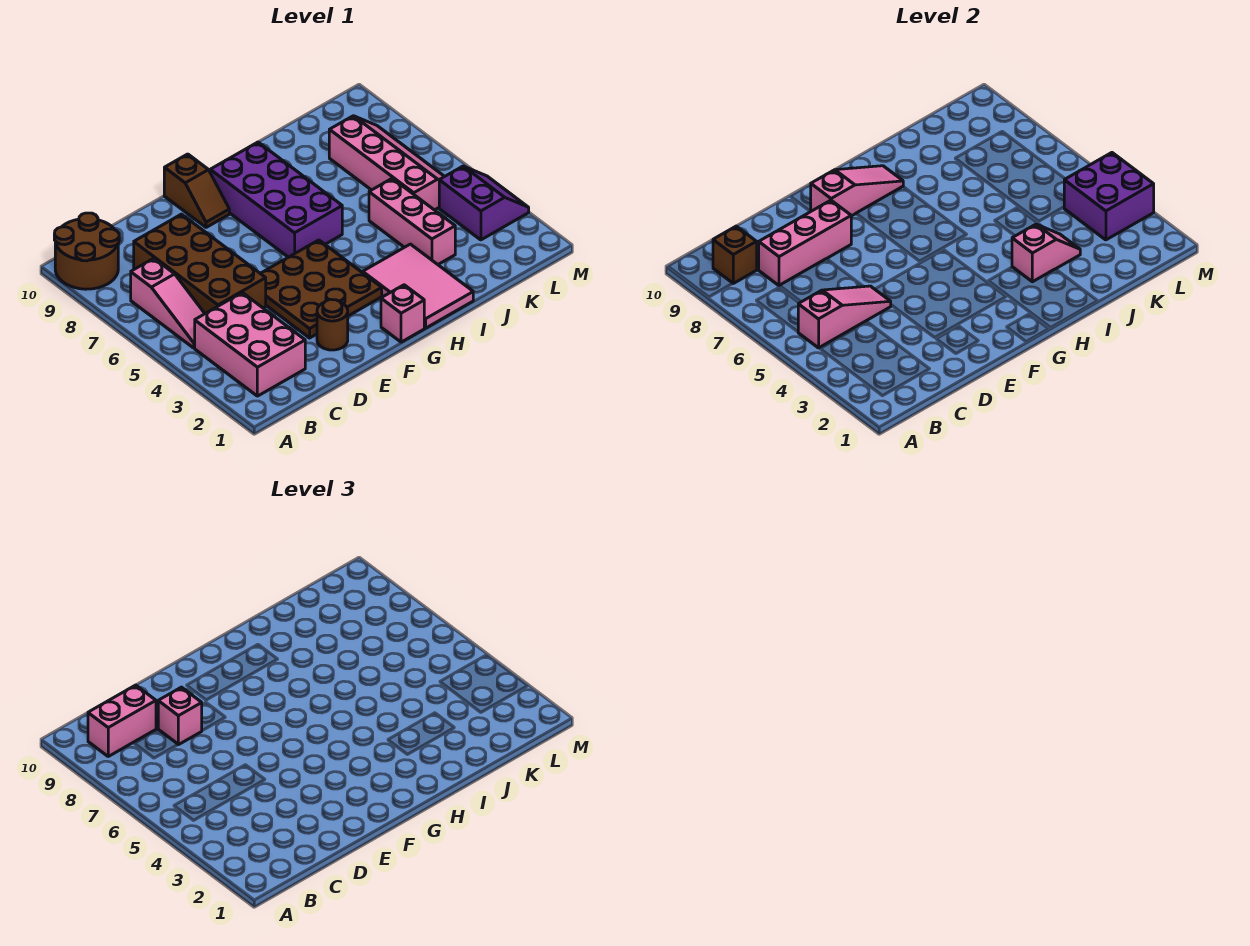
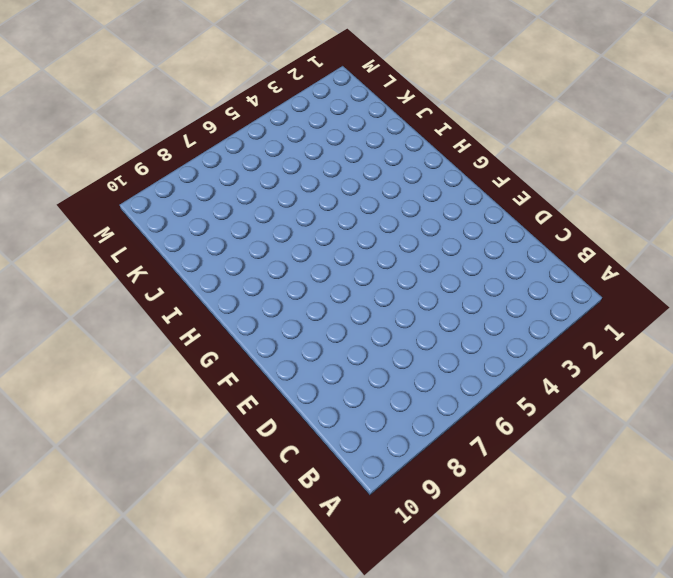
none -> brown 2x2 round brick [54,213,119,289]
none -> pink 2x3 brick [195,293,305,396]
none -> pink 1x3 slope [131,258,205,348]

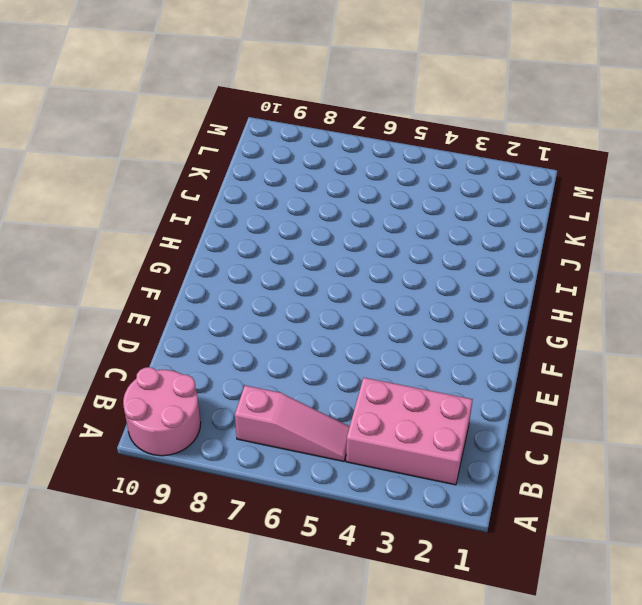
pink 2x2 round brick [123,367,201,456] -> brown 2x2 round brick [54,213,119,289]
none -> brown 2x4 brick [134,214,266,314]
none -> brown 1x1 round brick [317,299,348,350]
none -> brown 3x3 plate [261,240,382,338]

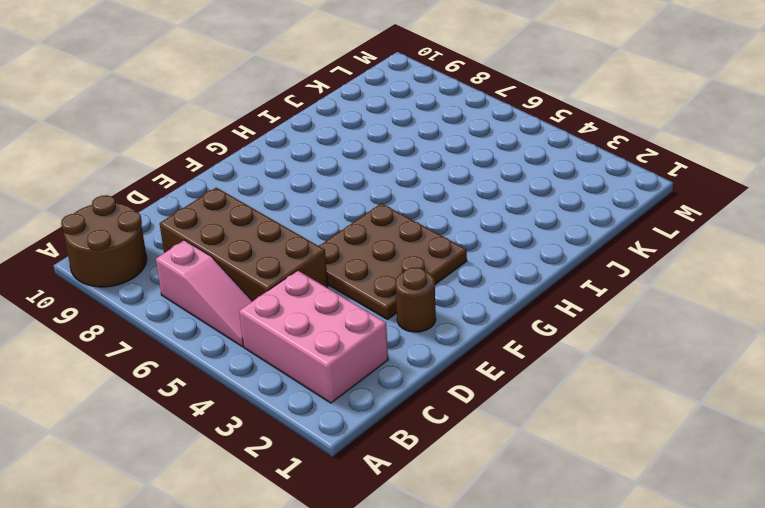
none -> brown 1x2 slope [164,154,229,227]
none -> pink 1x1 brick [381,285,424,342]
none -> purple 2x4 brick [210,142,342,257]

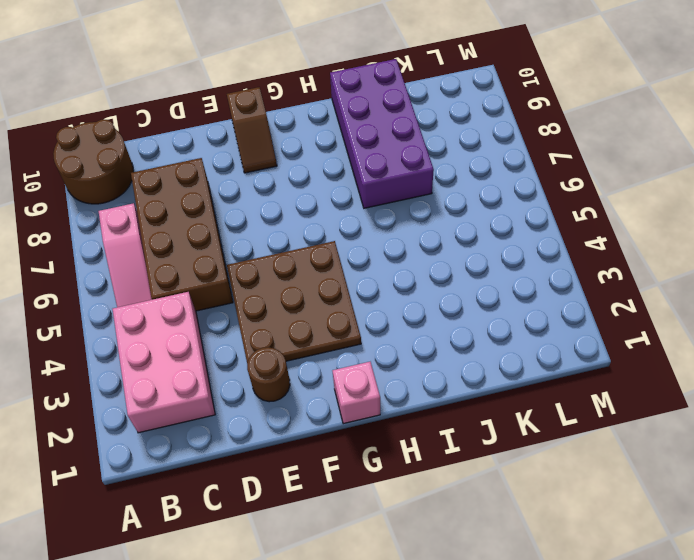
purple 2x4 brick [330,59,434,208] -> purple 2x4 brick moved to [210,142,342,257]
none -> pink 2x3 tile [363,244,473,328]
none -> pink 1x3 brick [369,178,455,264]
none -> pink 2x4 slope [329,116,445,210]

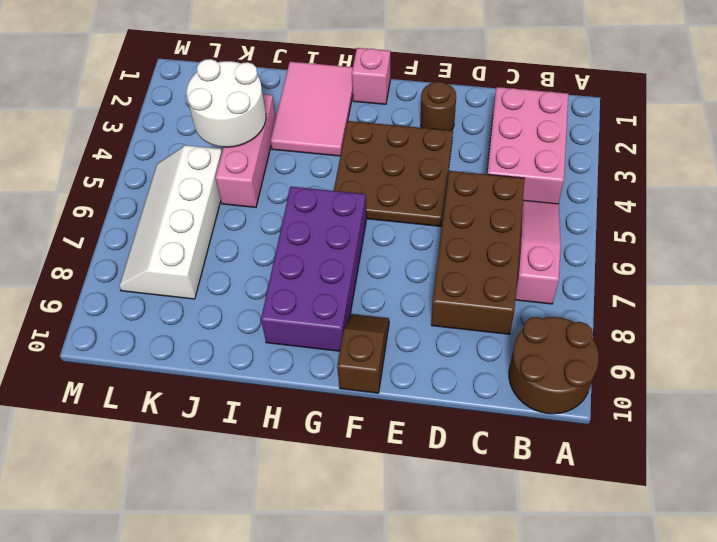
white 2x2 round brick [186,59,266,147] -> pink 1x2 slope [1012,224,1080,282]
white 2x4 slope [119,145,222,299] -> pink 2x4 slope [329,116,445,210]
none -> purple 2x2 slope [439,166,529,240]
none -> pink 1x3 slope [798,286,891,348]
none -> brown 1x1 brick [713,226,757,283]

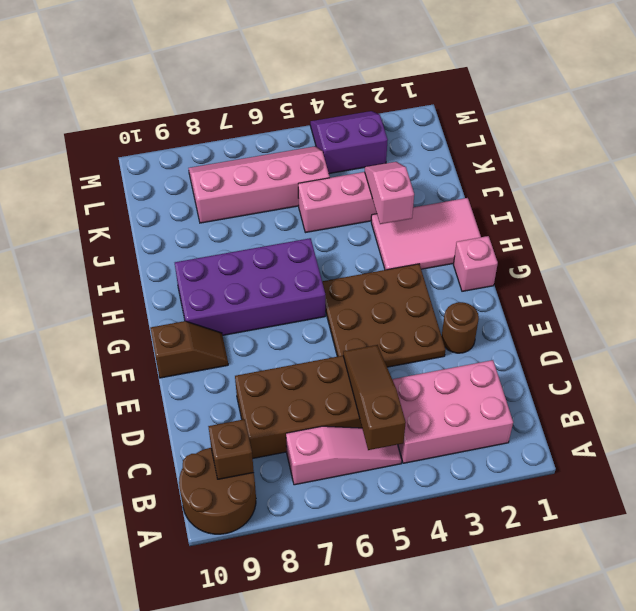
brown 1x3 slope [343,345,406,450] -> pink 1x3 slope [798,286,891,348]
none -> pink 1x3 brick [759,200,851,286]
none -> pink 1x3 slope [811,166,903,216]
none -> purple 2x2 brick [1064,153,1154,240]

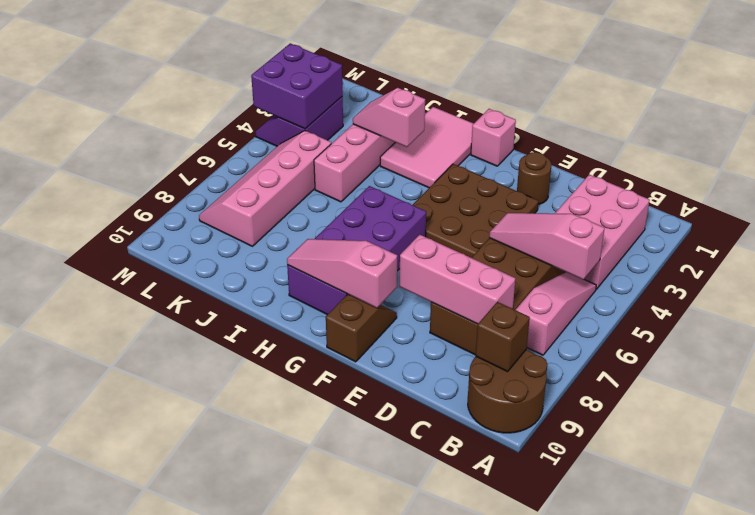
none -> pink 1x2 brick [88,685,156,756]
none -> pink 1x1 brick [158,687,202,745]

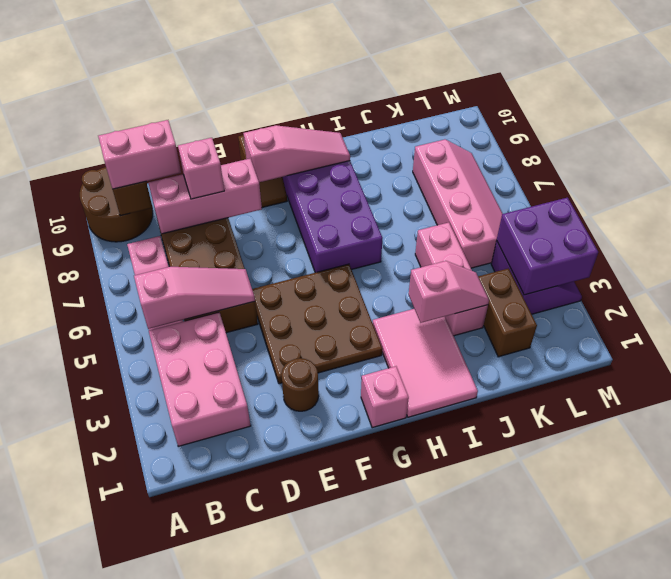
brown 1x2 brick [478,268,537,357] -> none

